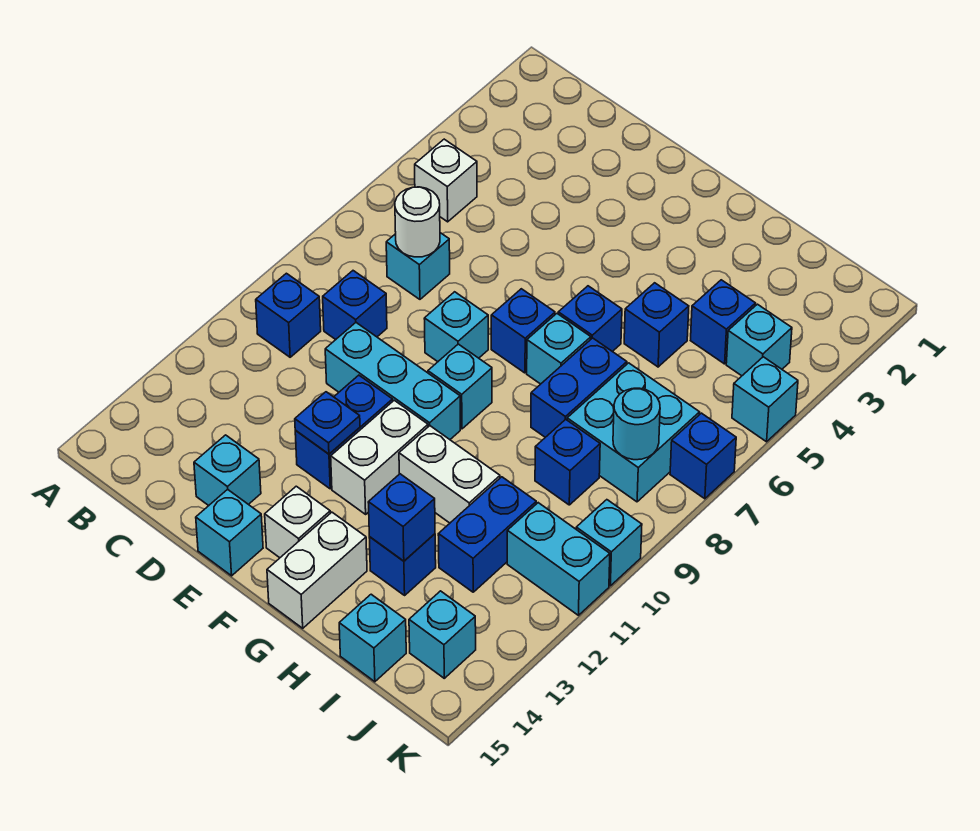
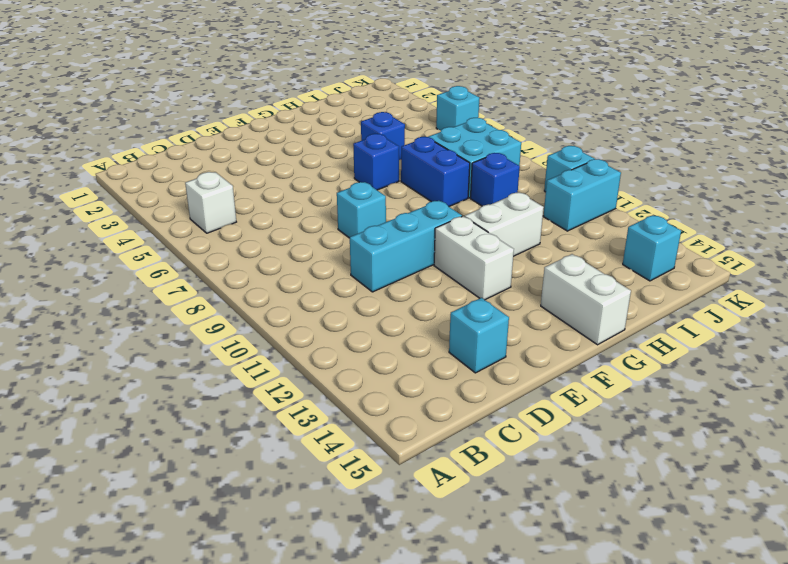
none -> blue 1x1 brick [256,273,321,357]
none -> cyan 1x1 brick [386,233,450,299]
none -> blue 1x1 brick [323,271,387,340]
none -> blue 1x2 brick [295,375,393,489]

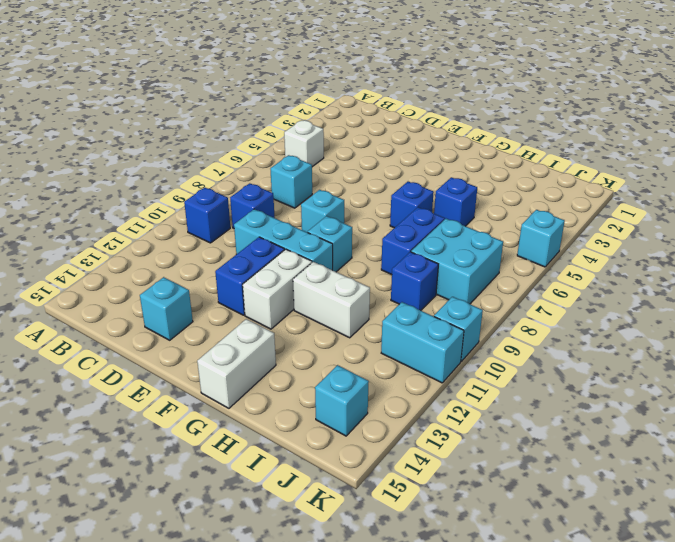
none -> cyan 1x1 brick [196,489,263,576]
none -> blue 1x1 brick [491,289,555,373]
none -> white 1x1 brick [265,486,330,558]
none -> cyan 1x1 brick [527,314,591,384]

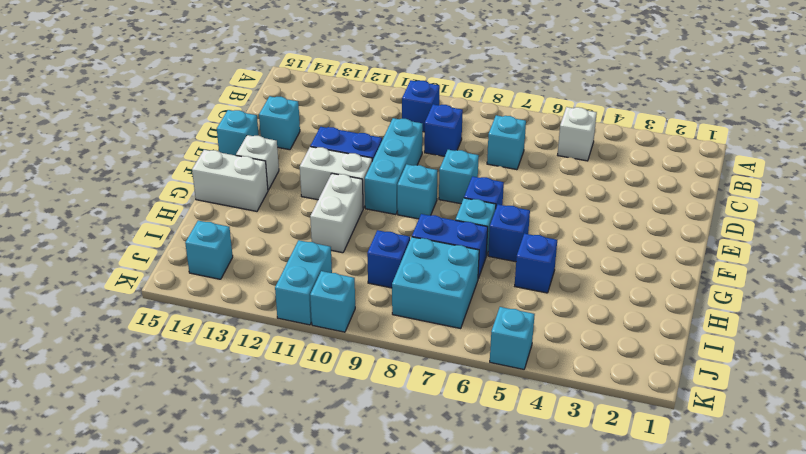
none -> blue 1x1 brick [369,534,436,595]
none -> blue 1x1 brick [691,280,756,364]
none -> blue 1x2 brick [438,477,536,592]
none -> cyan 1x1 brick [339,594,406,682]

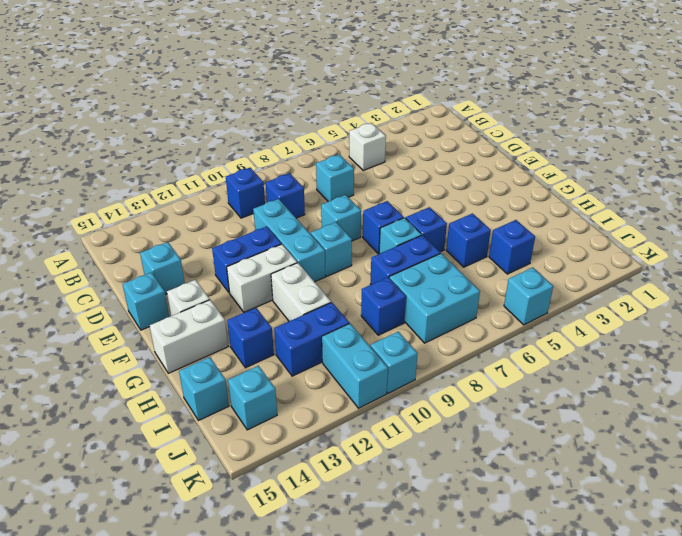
none -> cyan 1x1 brick [726,304,792,376]
none -> blue 1x1 brick [670,413,736,499]
none -> white 1x1 round brick [395,187,440,257]
none -> blue 1x1 plate [295,392,360,454]

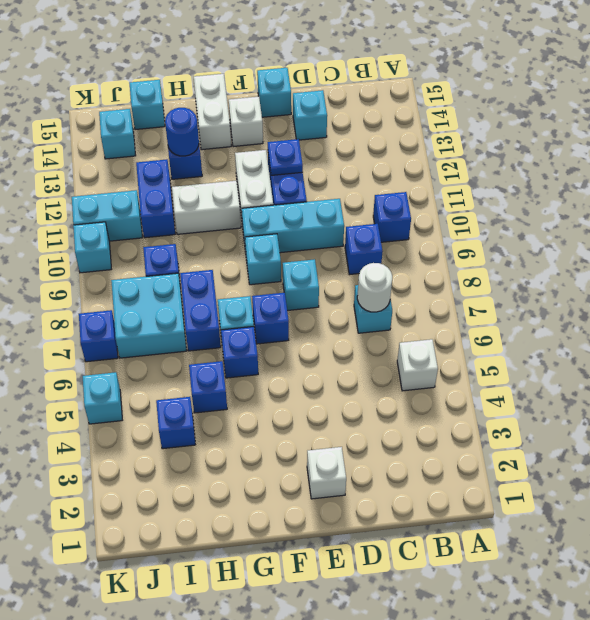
white 1x1 brick [307,447,346,499] -> none
blue 1x1 round brick [165,108,199,156] -> blue 1x1 brick [368,474,435,561]
none -> cyan 1x1 brick [726,304,792,376]
none -> cyan 1x1 round brick [613,388,660,460]

